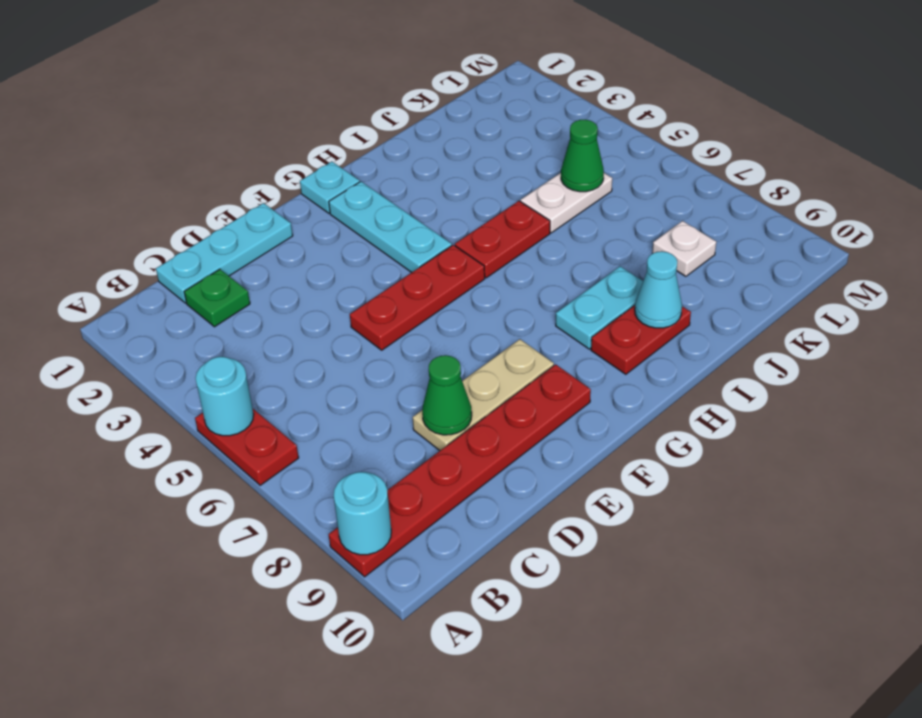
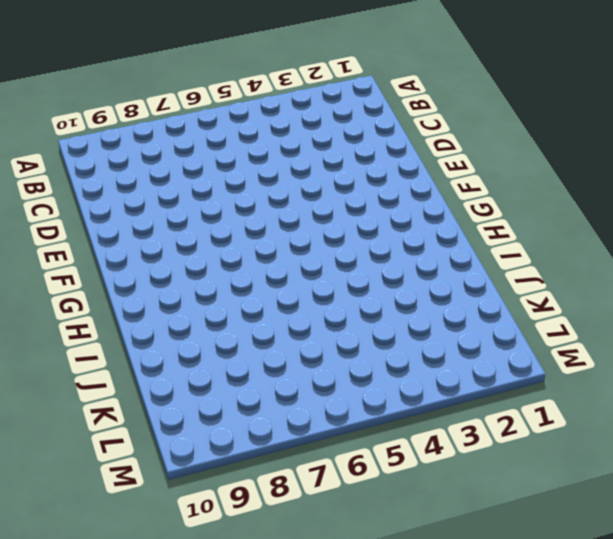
none -> red 1x2 plate [195,409,299,485]
none -> red 1x6 plate [329,364,591,577]
none -> cyan 1x3 plate [156,203,293,303]

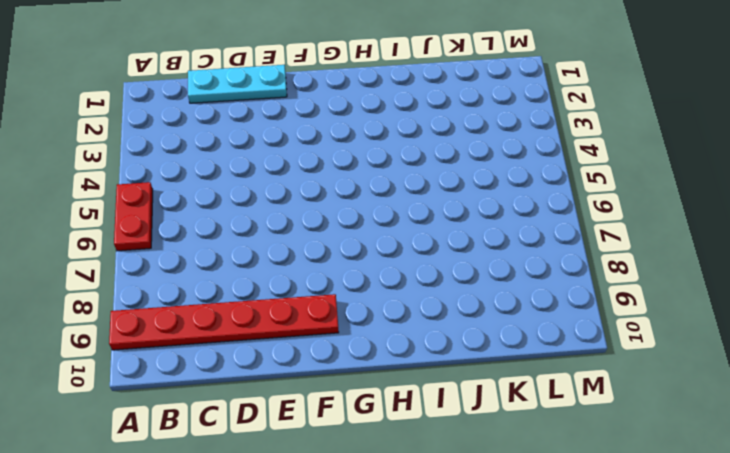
none -> green 1x1 plate [184,269,250,327]
none -> tan 1x3 plate [413,339,554,450]
none -> red 1x3 plate [350,245,485,350]

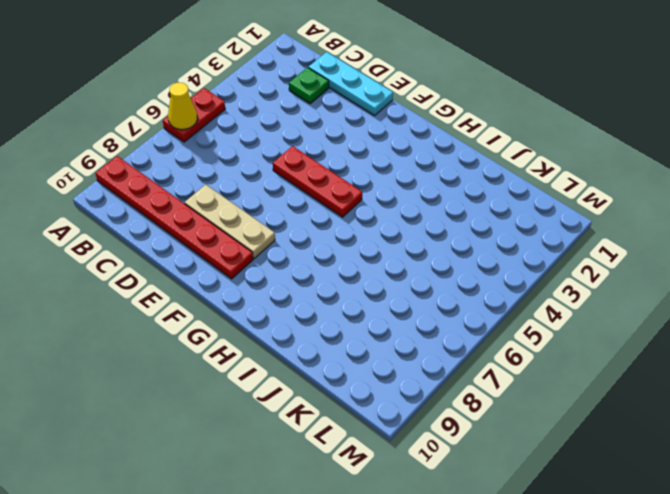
yellow 1x1 cone [168,83,197,130] -> none
none -> cyan 1x1 plate [300,162,360,213]
none -> cyan 1x3 plate [329,181,452,272]
none -> red 1x2 plate [455,201,550,278]

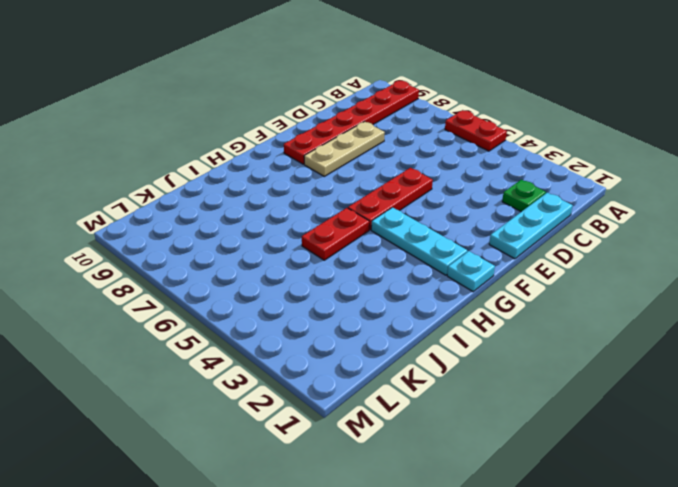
none -> cyan 1x2 plate [556,266,643,349]
none -> red 1x2 plate [591,305,691,374]
none -> white 1x2 plate [520,173,612,233]

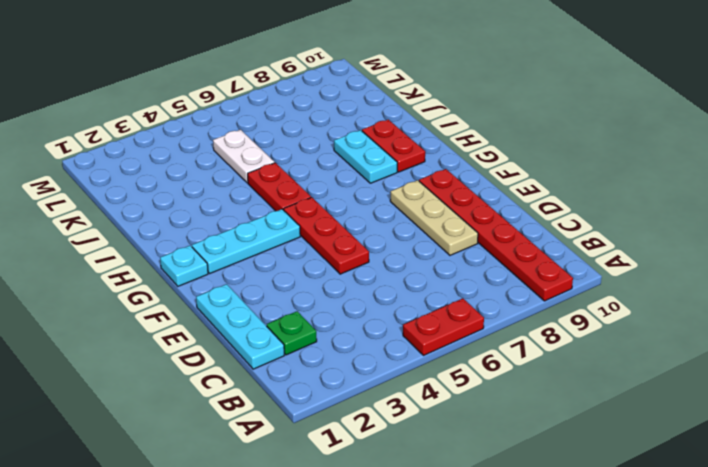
none -> white 1x1 plate [652,221,716,276]
none -> cyan 1x1 round brick [196,357,254,436]
none -> cyan 1x1 round brick [334,472,391,555]

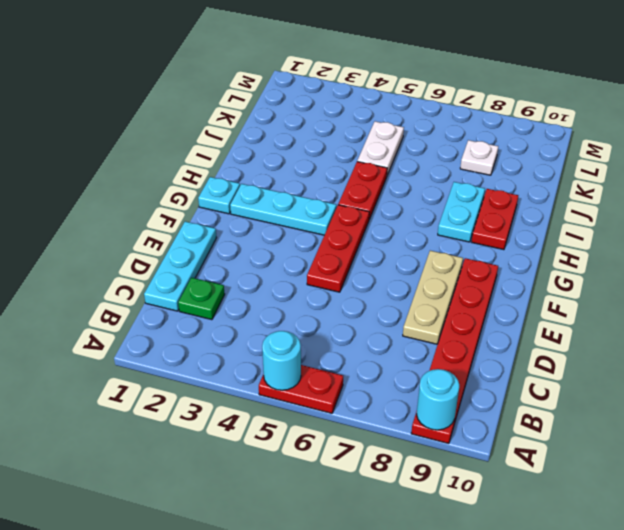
none -> green 1x1 cone [422,355,472,435]
none -> cyan 1x1 cone [635,251,682,328]
none -> green 1x1 cone [561,120,604,192]

